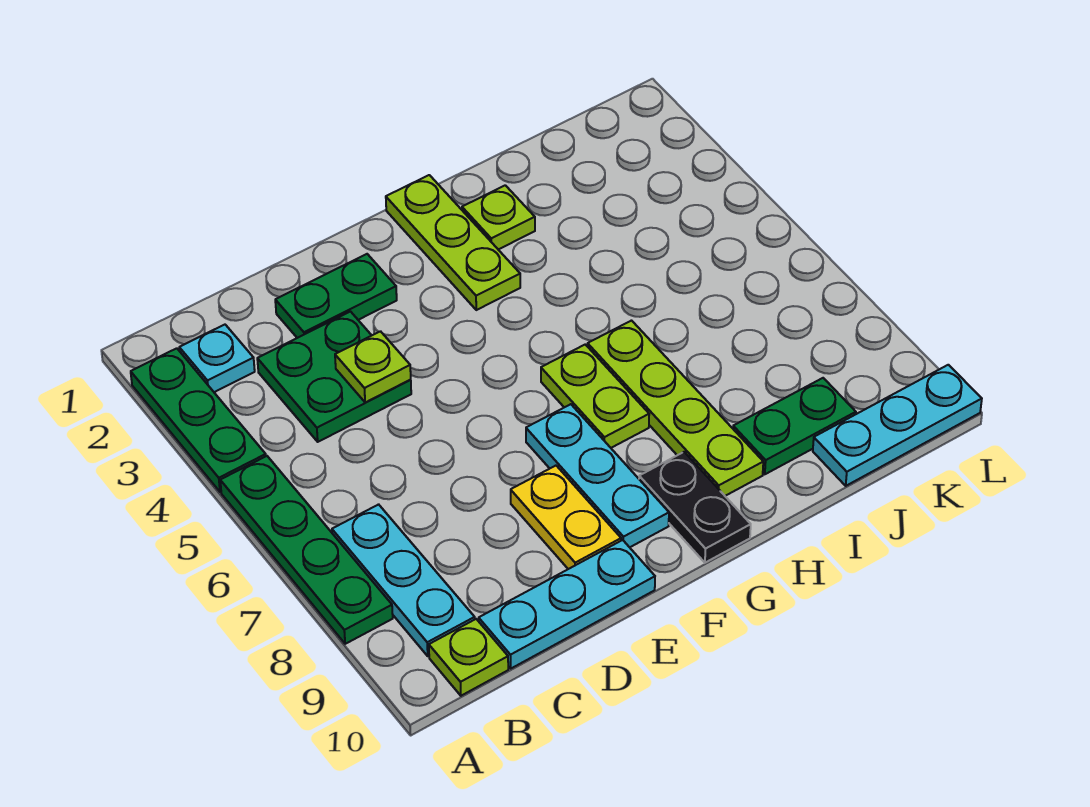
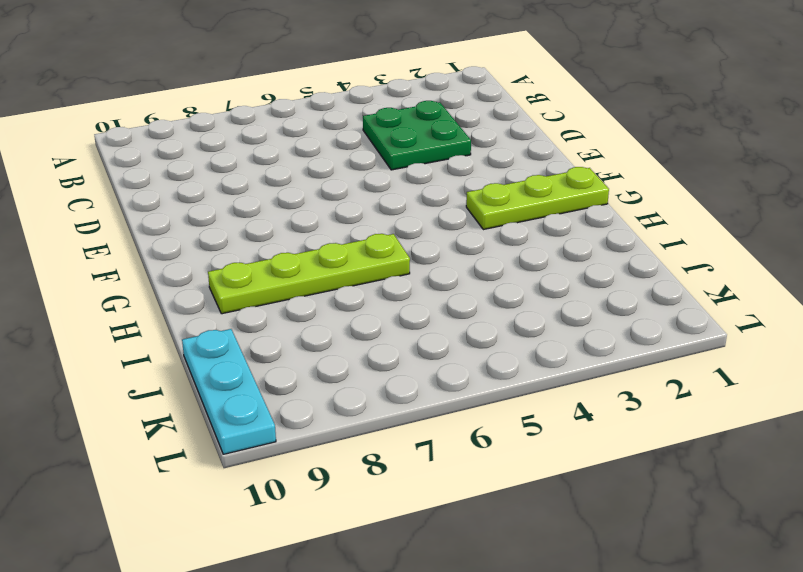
none -> green 1x3 plate [131,348,266,492]
none -> green 1x4 plate [220,456,393,644]
none -> cyan 1x1 plate [179,325,255,392]

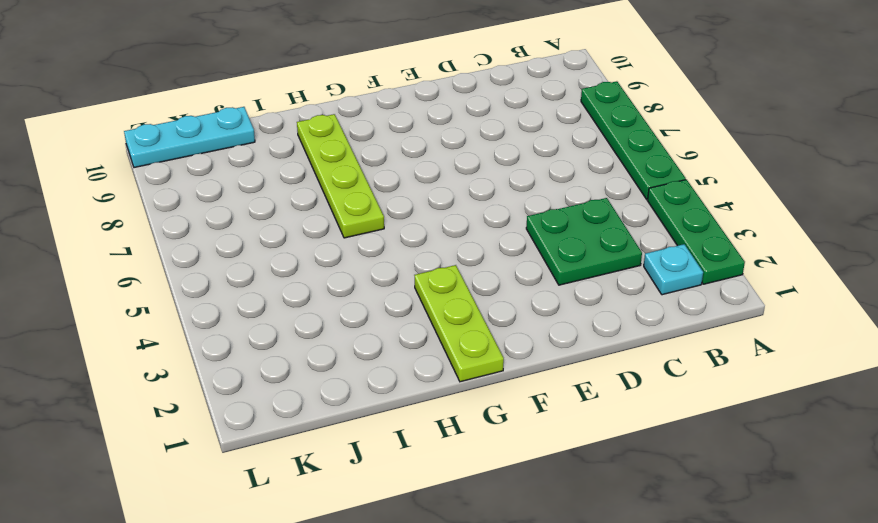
none -> cyan 1x3 plate [332,504,475,656]
none -> lime 1x1 plate [429,619,508,696]
none -> cyan 1x3 plate [479,540,655,668]

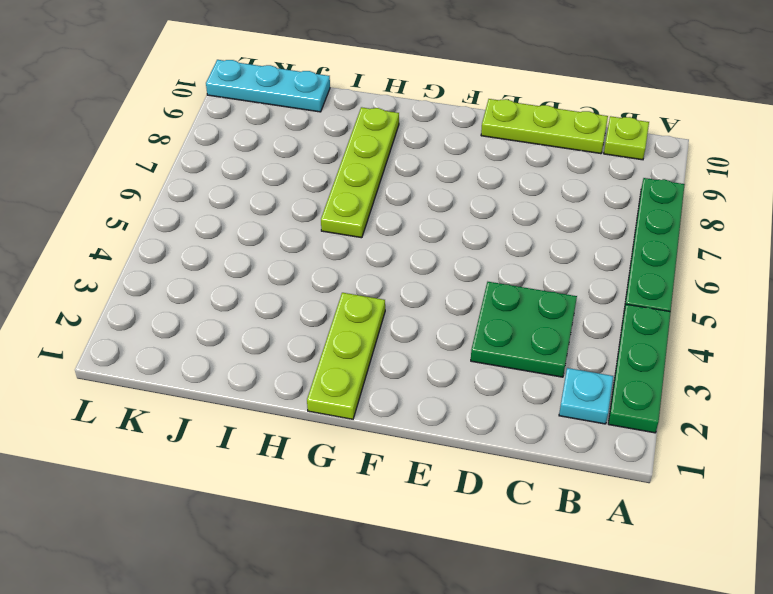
lime 1x3 plate [481,99,608,154] -> cyan 1x3 plate [479,540,655,668]
none -> cyan 1x3 plate [332,504,475,656]
none -> green 1x2 plate [275,254,397,338]
none -> yellow 1x2 plate [511,466,621,569]

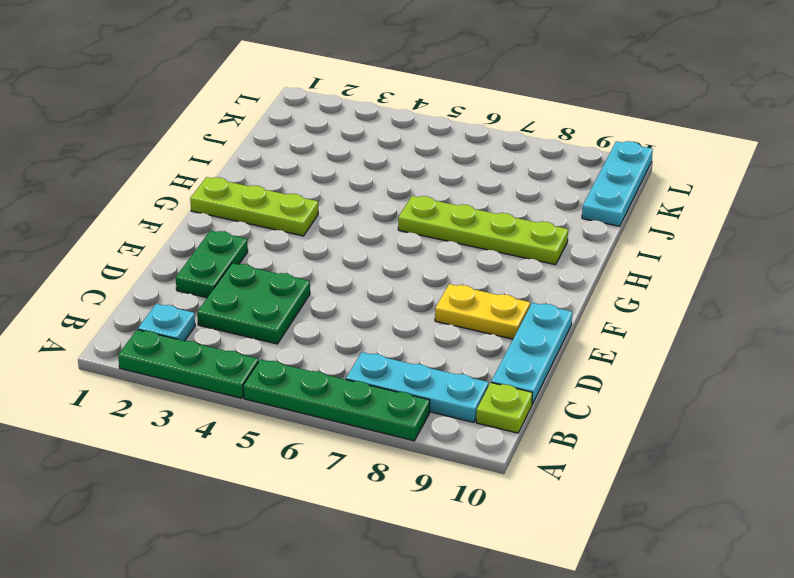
none -> cyan 1x3 plate [526,404,669,547]
none -> lime 1x2 plate [541,344,649,448]
none -> black 1x2 plate [639,452,751,563]

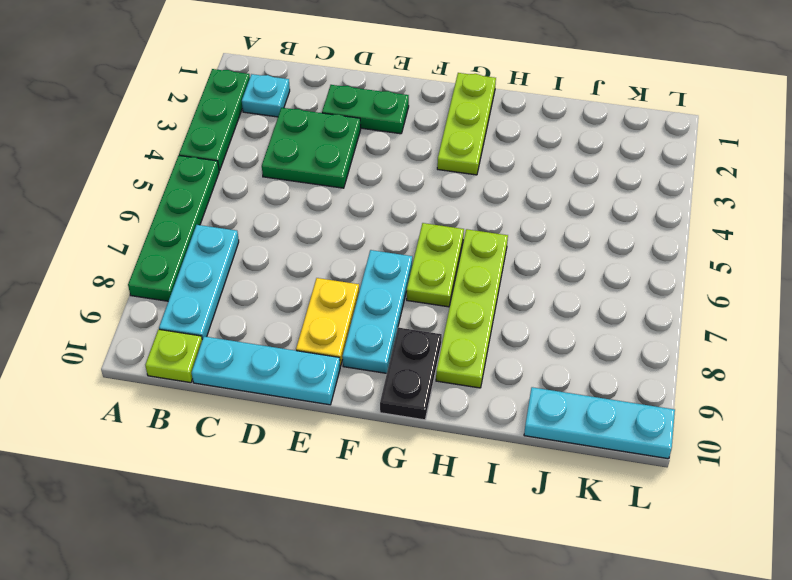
none -> lime 1x1 plate [462,185,535,250]
none -> green 1x2 plate [733,378,856,474]
none -> lime 1x1 plate [335,331,411,403]

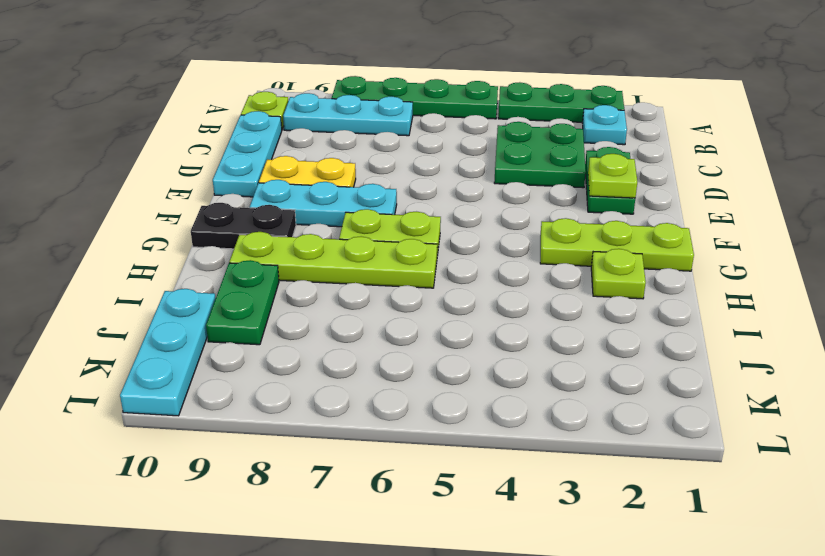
lime 1x1 plate [588,154,637,198] -> lime 1x1 plate moved to [335,331,411,403]

